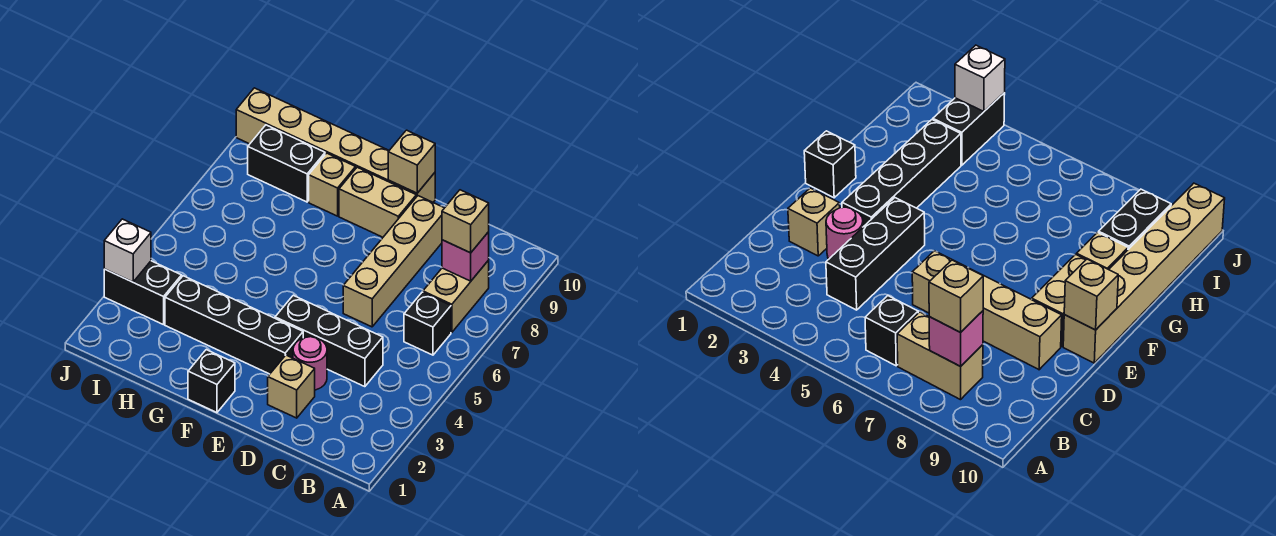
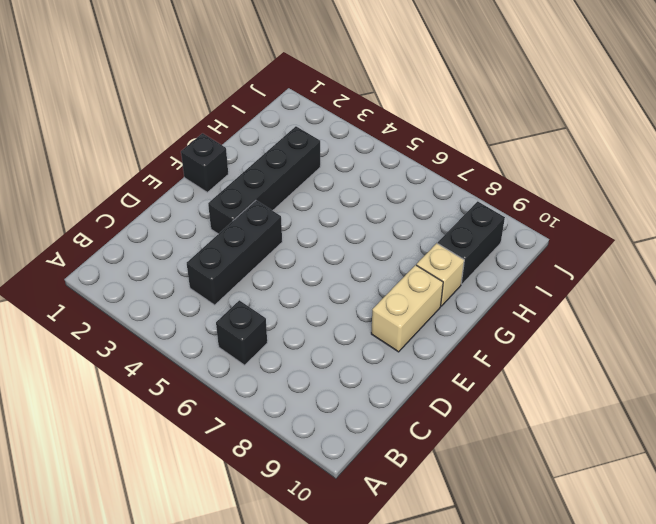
none -> tan 1x2 brick [423,260,489,332]
none -> tan 1x1 brick [268,355,315,418]
none -> pink 1x1 round brick [293,337,327,390]

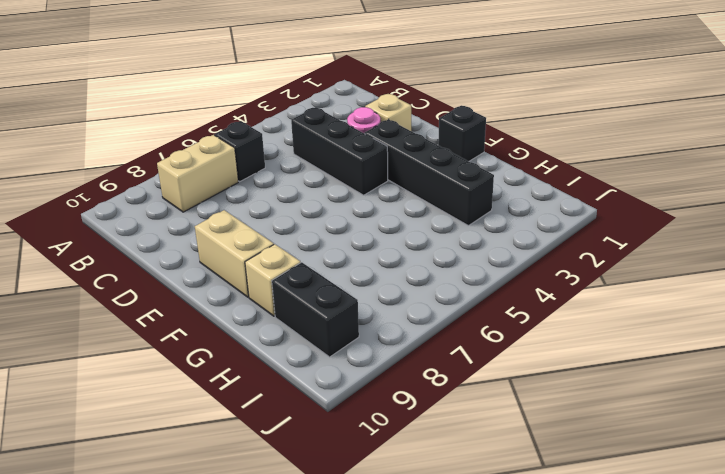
none -> tan 1x4 brick [343,196,444,327]
none -> tan 1x6 brick [236,88,435,202]
none -> black 1x2 brick [104,261,182,325]

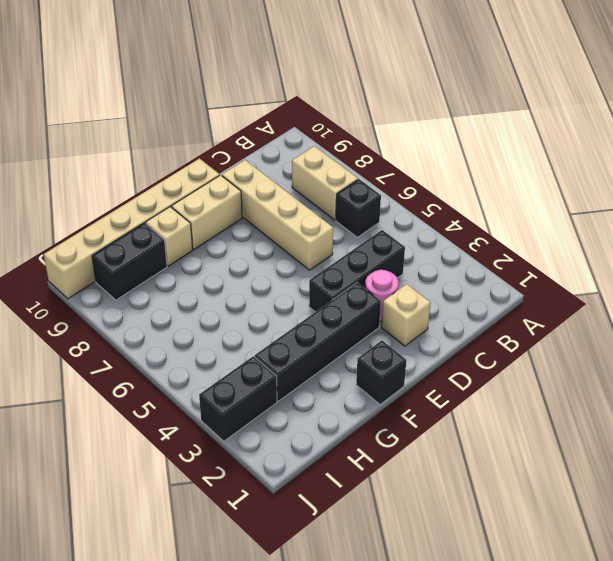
none -> pink 1x1 brick [442,232,489,281]
none -> tan 1x1 brick [388,130,435,193]
none -> white 1x1 brick [104,219,151,282]

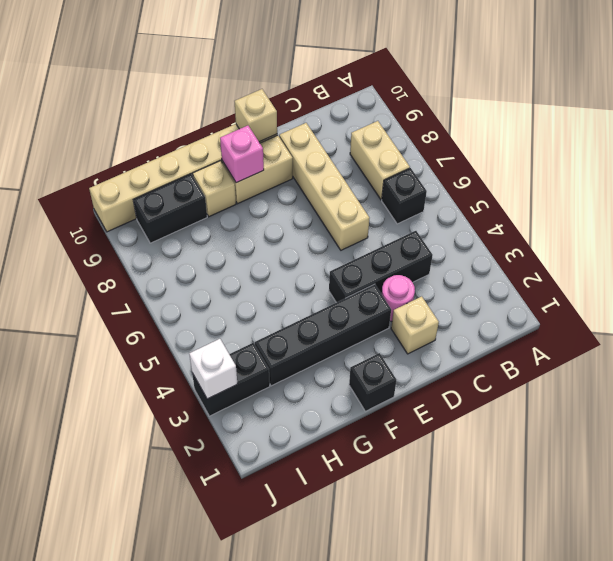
pink 1x1 brick [220,126,264,183] -> pink 1x1 brick moved to [442,232,489,281]
none -> tan 1x1 brick [442,190,489,253]

